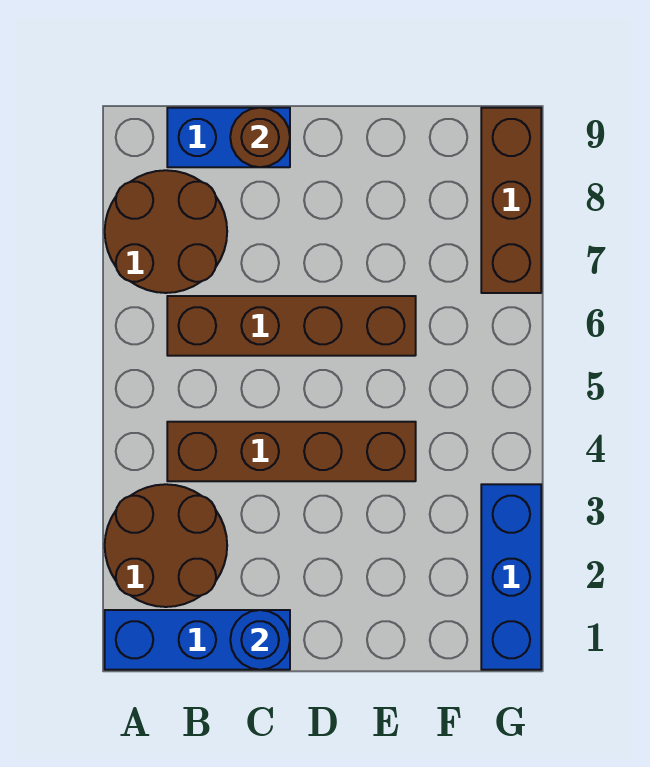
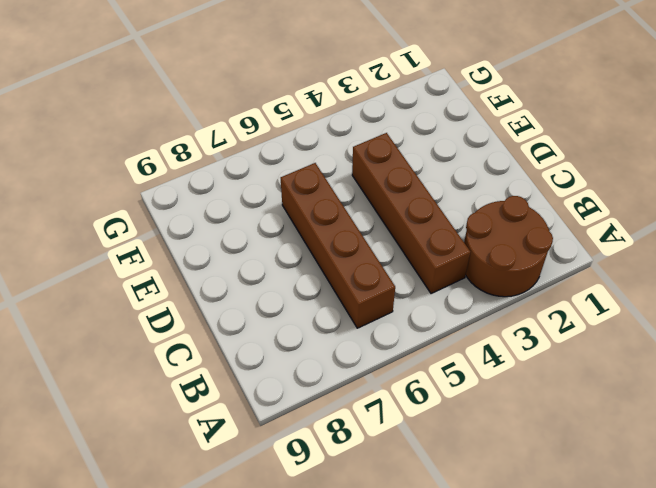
none -> blue 1x3 brick [105,610,290,670]
none -> brown 2x2 round brick [105,170,227,293]

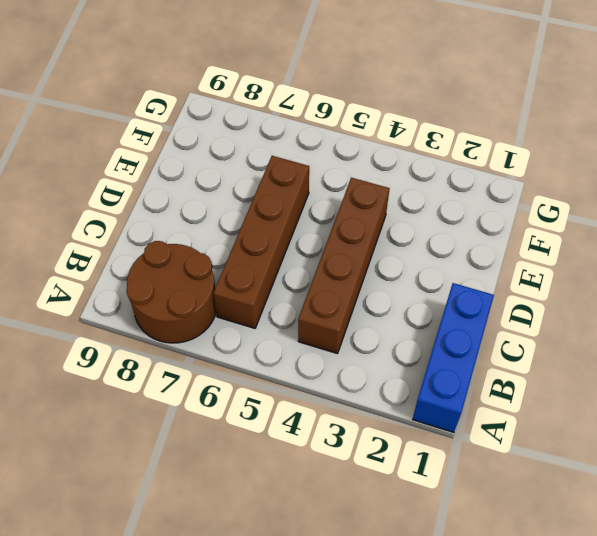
none -> brown 2x2 round brick [105,484,227,607]
none -> blue 1x2 brick [167,108,290,167]

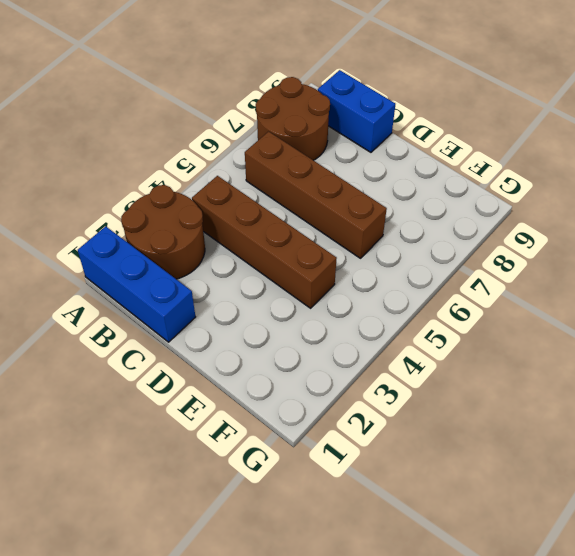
none -> blue 1x3 brick [481,484,541,670]
none -> brown 1x3 brick [481,108,541,293]

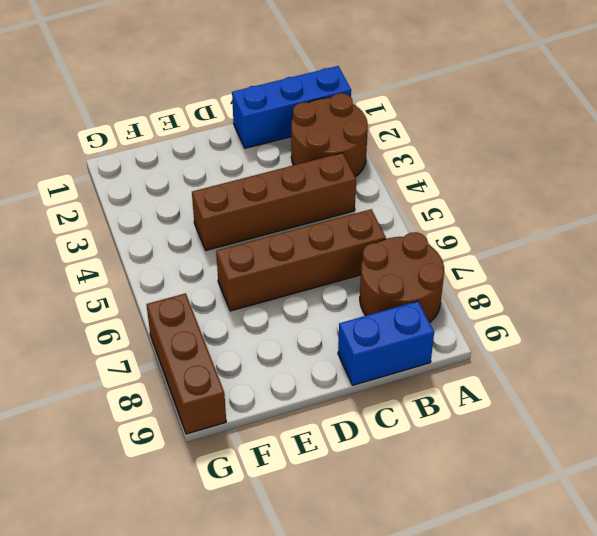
none -> blue 1x3 brick [481,484,541,670]
none -> blue 1x1 round brick [230,610,290,670]

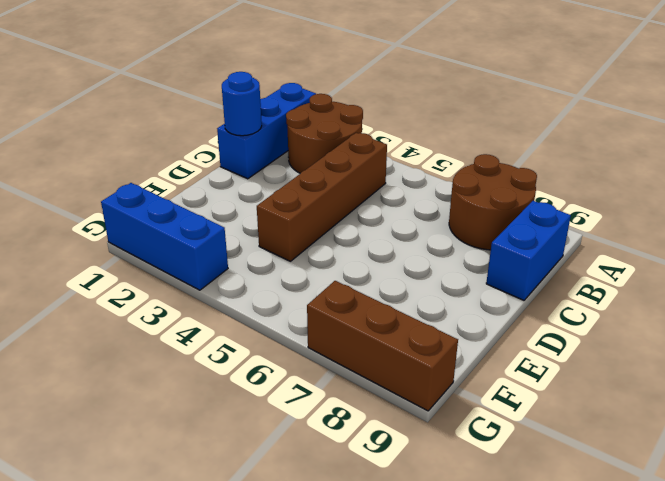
none -> brown 1x4 brick [167,296,416,356]
none -> brown 1x1 round brick [230,108,290,167]

